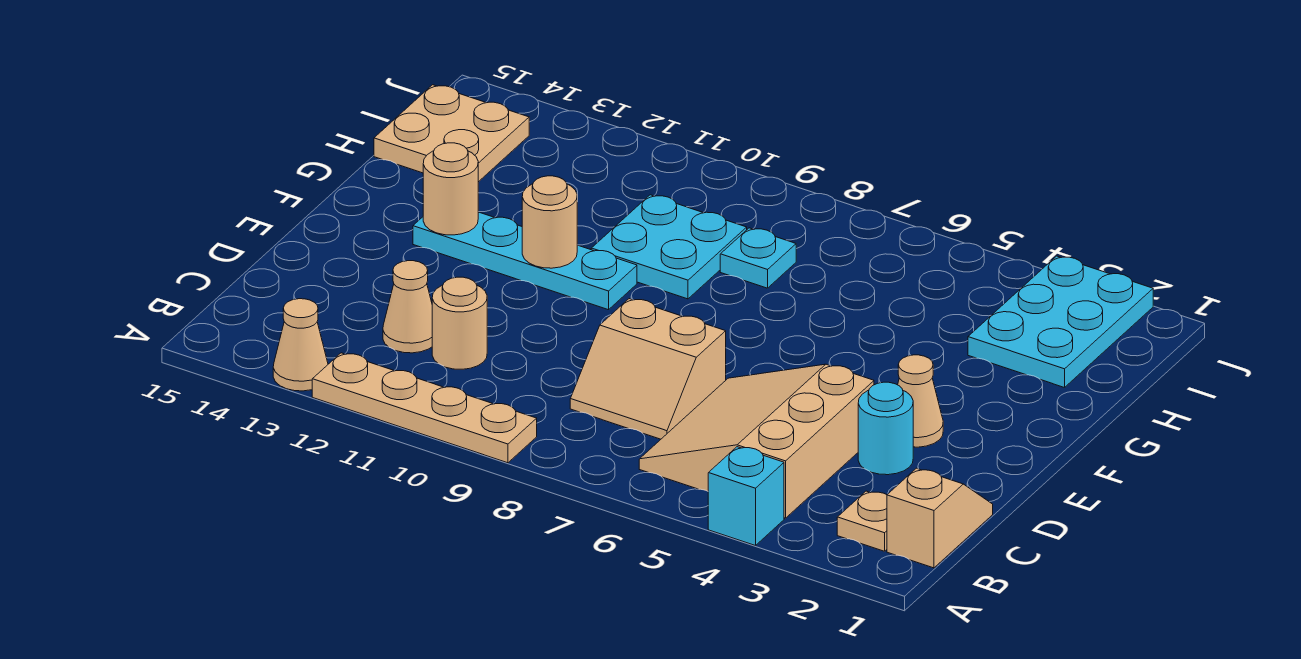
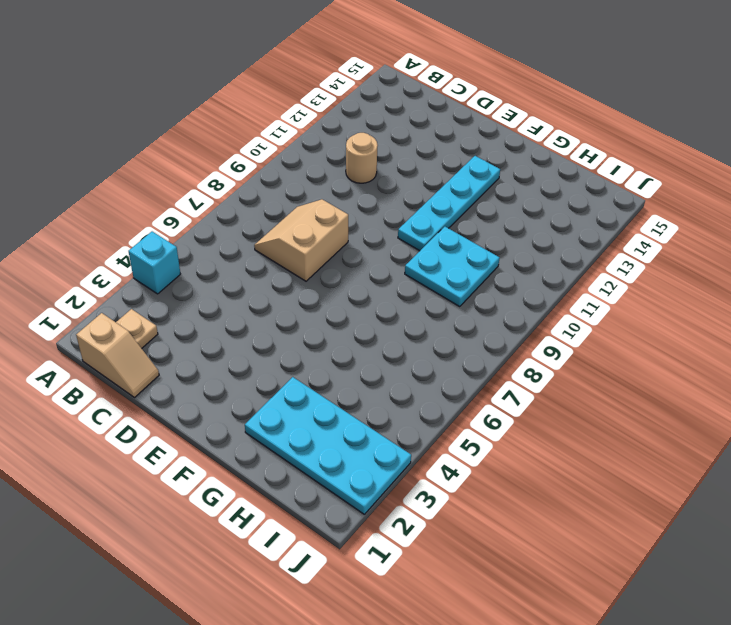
cyan 2x4 plate [245,377,411,514] -> cyan 2x3 plate [968,256,1153,388]
none -> tan 1x4 plate [312,353,537,463]
none -> tan 1x1 cone [273,299,328,391]
none -> tan 3x3 slope [639,364,874,518]

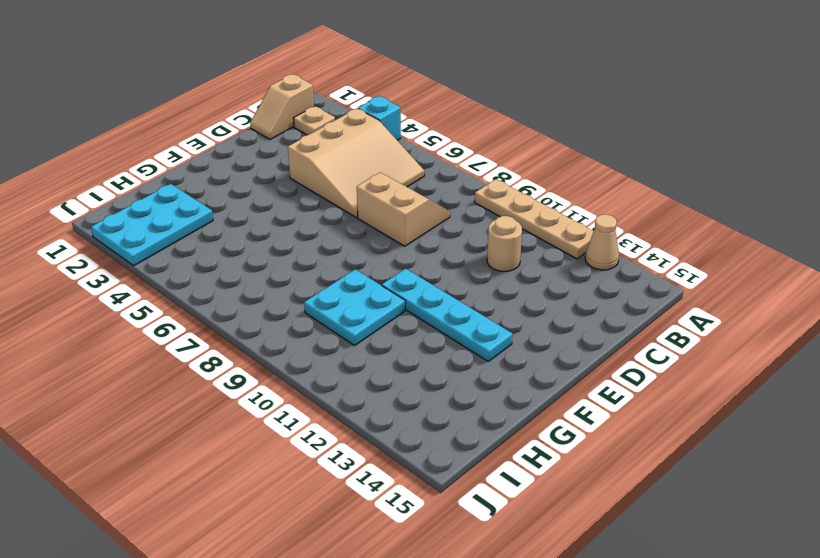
none -> tan 1x1 cone [383,261,432,353]
none -> cyan 1x1 round brick [858,382,913,475]
none -> tan 1x1 cone [898,355,943,447]

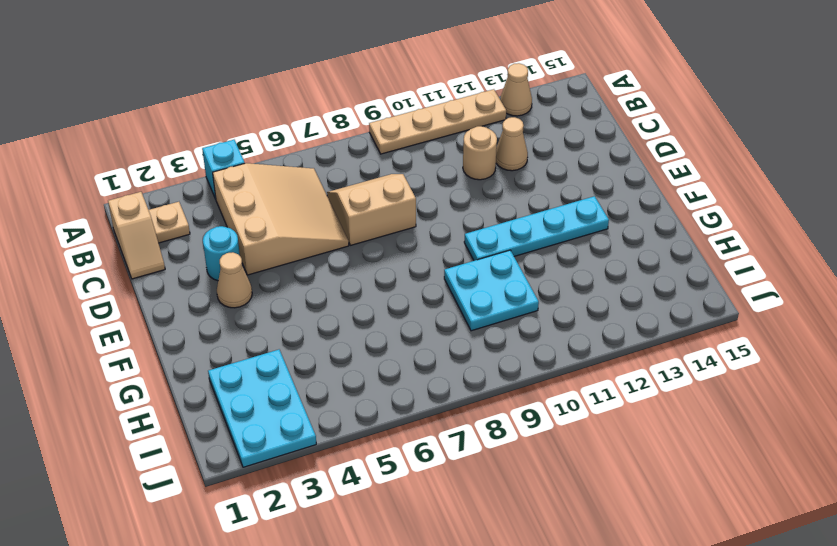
none -> cyan 1x1 plate [720,228,796,288]
none -> tan 2x2 plate [374,85,529,182]
none -> tan 1x1 round brick [522,176,577,268]

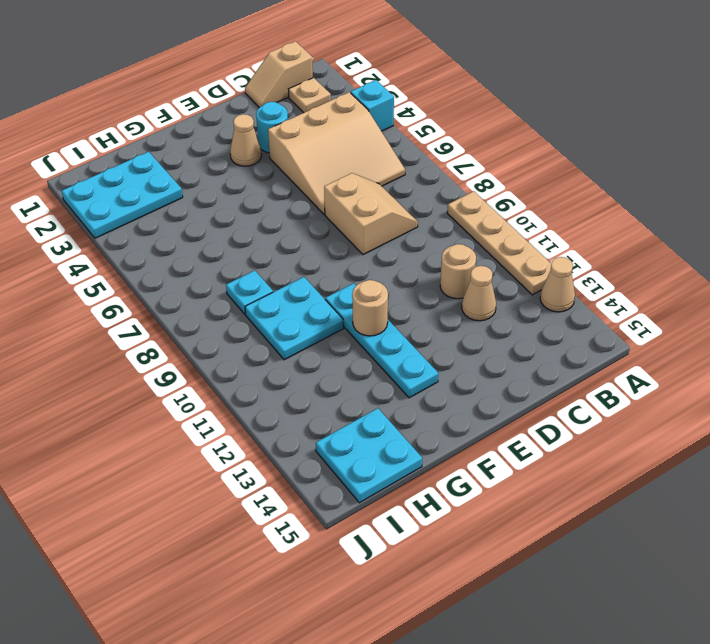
cyan 2x2 plate [316,408,422,503] -> tan 2x2 plate [374,85,529,182]
none -> tan 1x1 round brick [423,143,478,235]

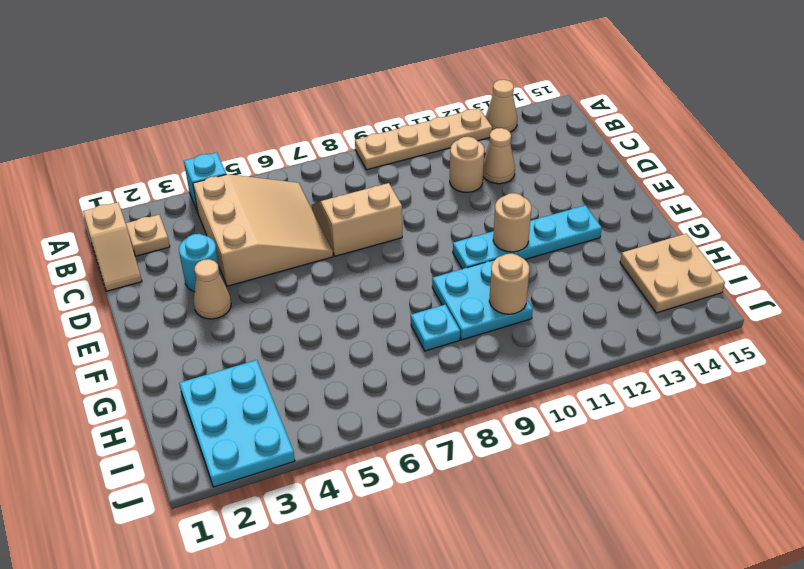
tan 1x1 round brick [489,254,529,314] -> tan 1x1 round brick moved to [423,143,478,235]

